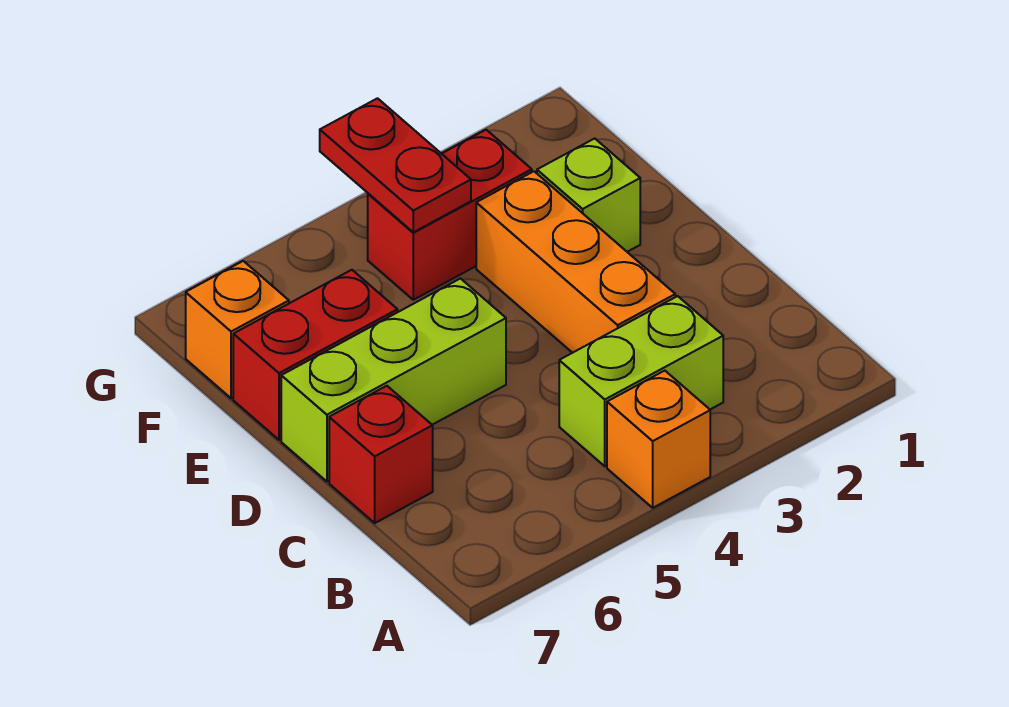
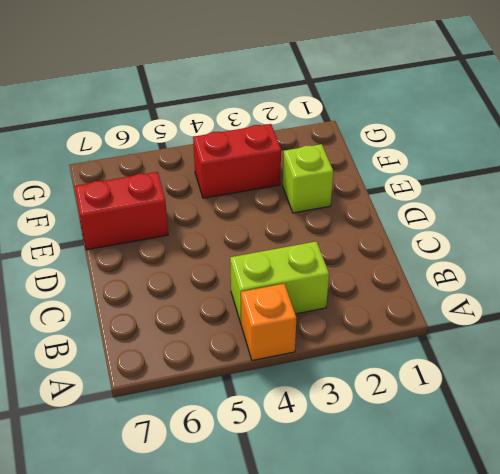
none -> orange 1x3 brick [476,171,675,353]
none -> red 1x1 brick [329,386,433,523]

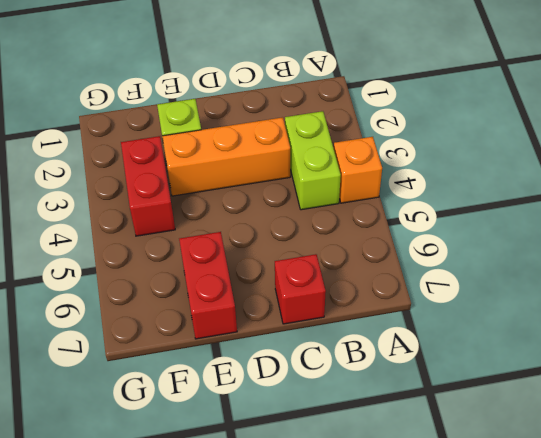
none -> lime 1x3 brick [281,279,506,481]
none -> orange 1x1 brick [186,261,289,398]

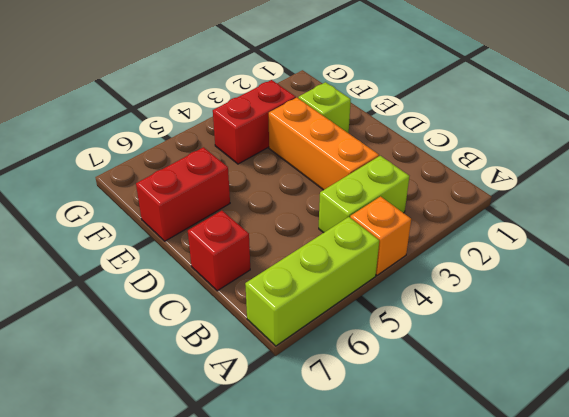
lime 1x3 brick [245,217,379,346] -> lime 1x3 brick moved to [281,279,506,481]
none -> orange 1x1 brick [186,261,289,398]
none -> red 1x2 plate [320,98,471,232]

